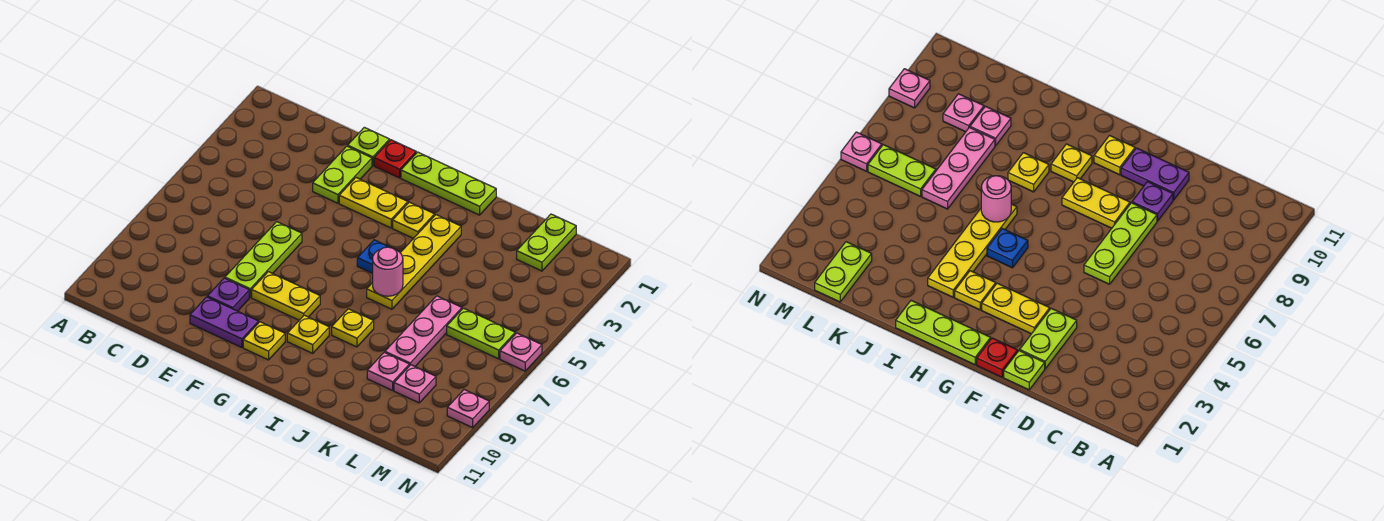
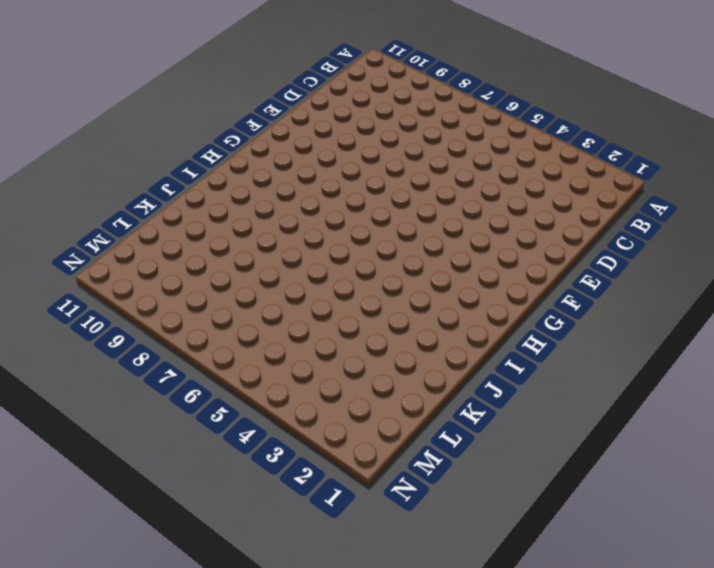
none -> lime 1x1 plate [348,127,390,166]
none -> lime 1x2 plate [313,146,372,203]
none -> lime 1x3 plate [225,222,302,297]

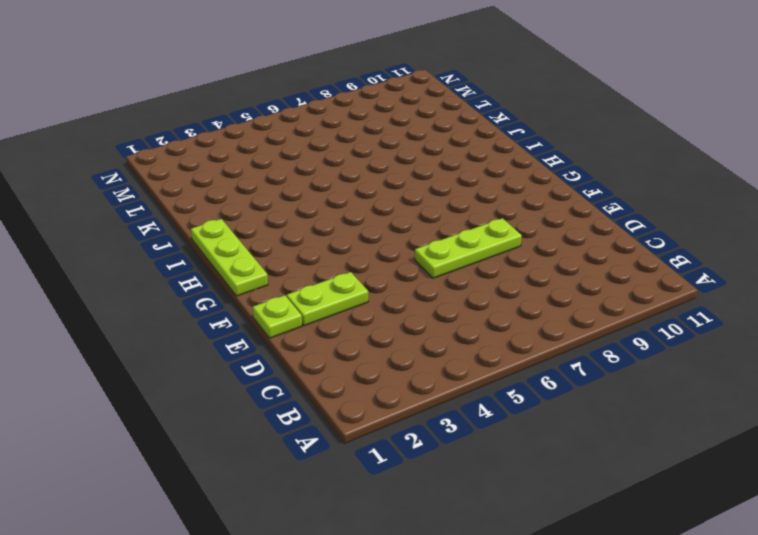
none -> purple 1x1 plate [207,278,249,311]
none -> purple 1x2 plate [190,297,259,348]
none -> red 1x1 plate [374,140,416,178]

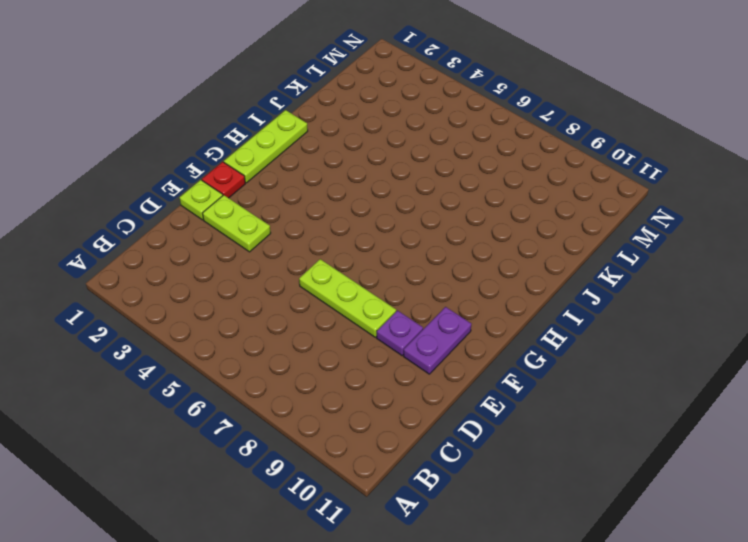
none -> yellow 1x2 plate [339,178,408,228]
none -> yellow 1x2 plate [252,272,320,320]
none -> yellow 1x1 plate [243,322,285,360]

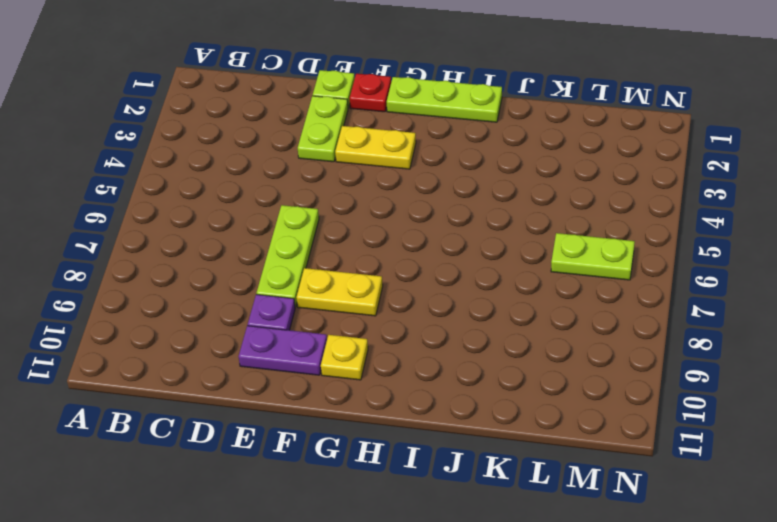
none -> yellow 1x1 plate [393,202,435,239]
none -> blue 1x1 plate [357,240,390,273]
none -> yellow 1x1 plate [287,315,329,353]

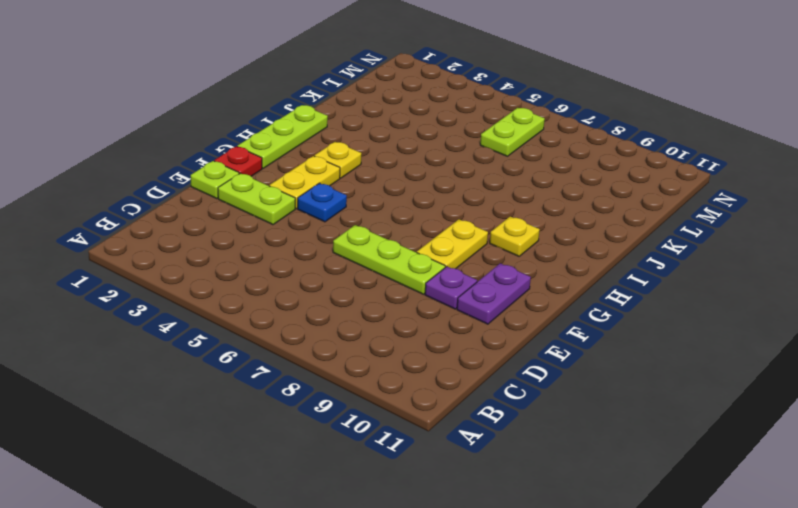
blue 1x1 plate [298,183,347,222] -> blue 1x1 plate moved to [357,240,390,273]
none -> yellow 1x1 plate [243,322,285,360]
none -> yellow 1x4 plate [367,215,461,309]
none -> yellow 1x1 plate [332,309,374,347]

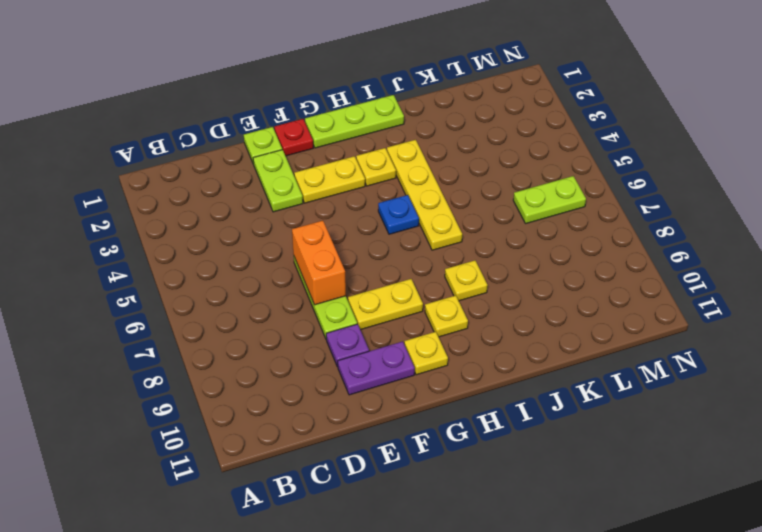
orange 1x2 brick [292,221,346,305] -> none
none -> pink 1x3 plate [385,296,462,366]
none -> pink 1x1 plate [367,352,409,390]
none -> lime 1x2 plate [517,214,576,271]

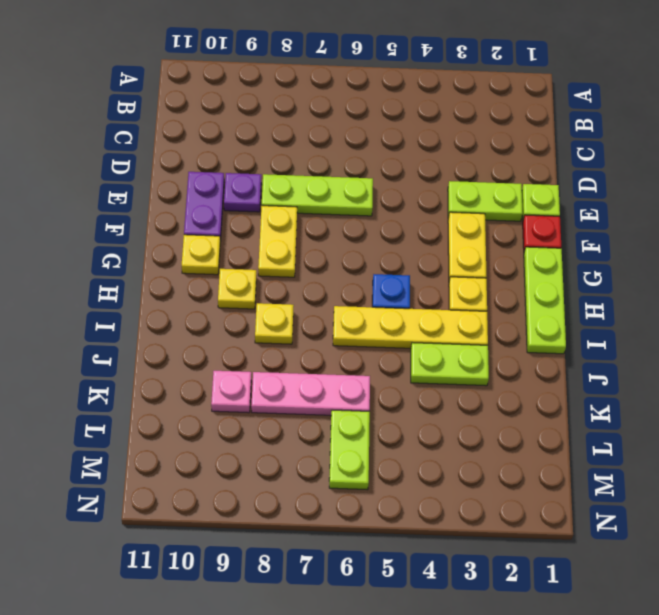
lime 1x2 plate [411,343,489,386] -> lime 1x2 plate moved to [517,214,576,271]
none -> pink 1x1 plate [394,365,436,403]
none -> pink 1x1 plate [500,333,542,371]
none -> pink 1x1 plate [447,390,489,428]

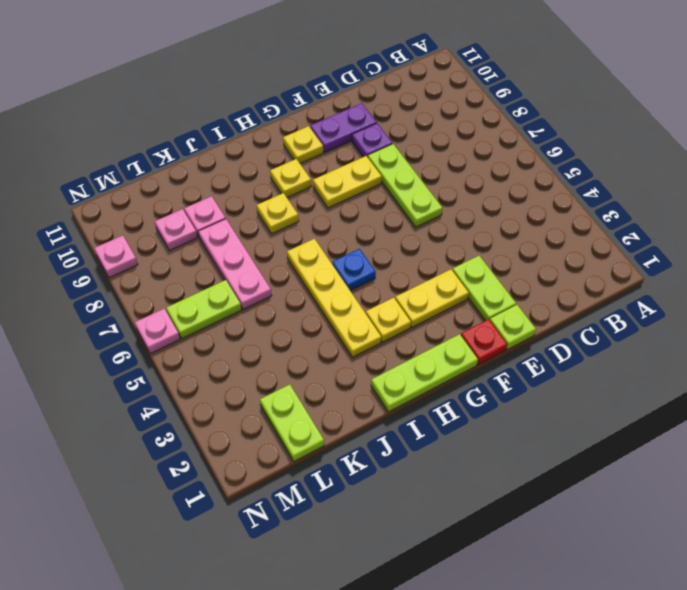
none -> pink 1x1 round brick [373,247,403,296]

